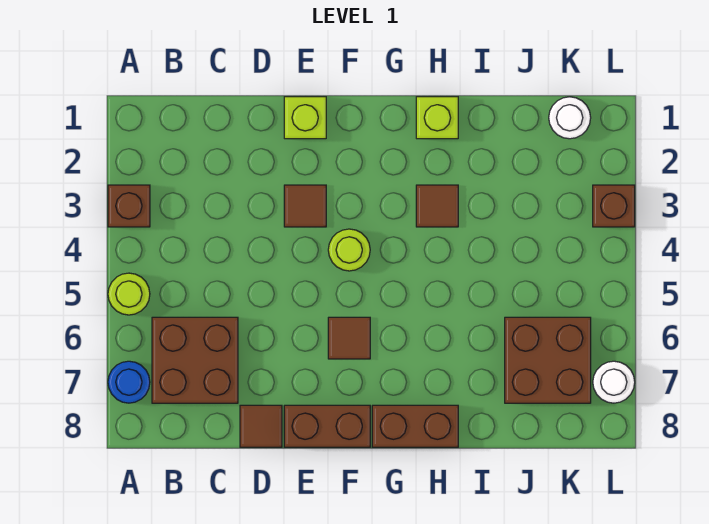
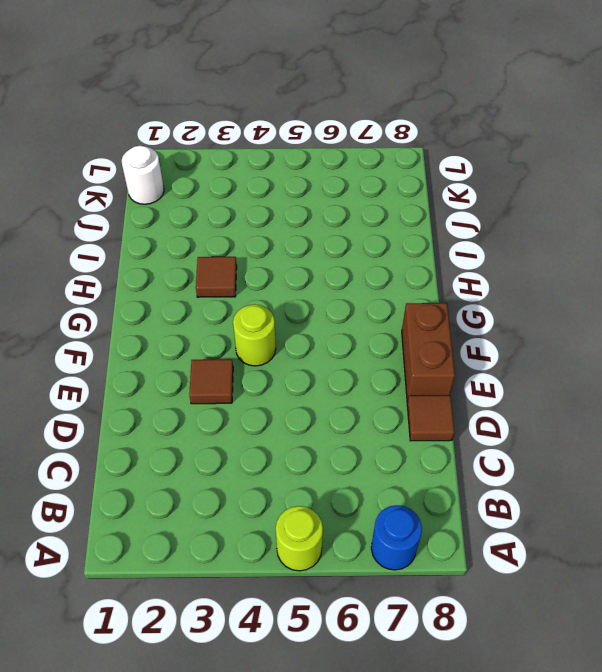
none -> brown 1x1 brick [108,185,150,227]
none -> brown 2x2 brick [152,317,238,403]
none -> lime 1x1 brick [284,97,326,139]

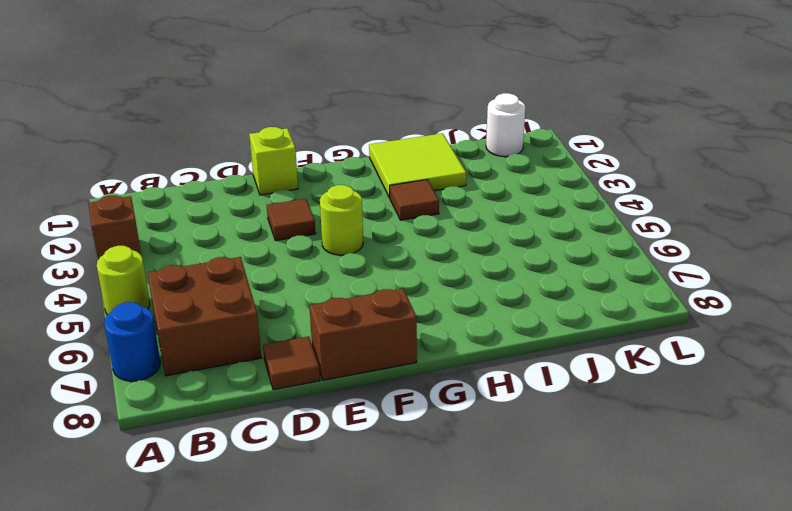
lime 2x2 tile [369,133,466,198] -> lime 1x1 brick [416,97,458,139]
none -> brown 1x1 tile [328,317,370,359]
none -> brown 1x2 brick [372,405,458,447]
none -> brown 2x2 brick [505,317,591,403]

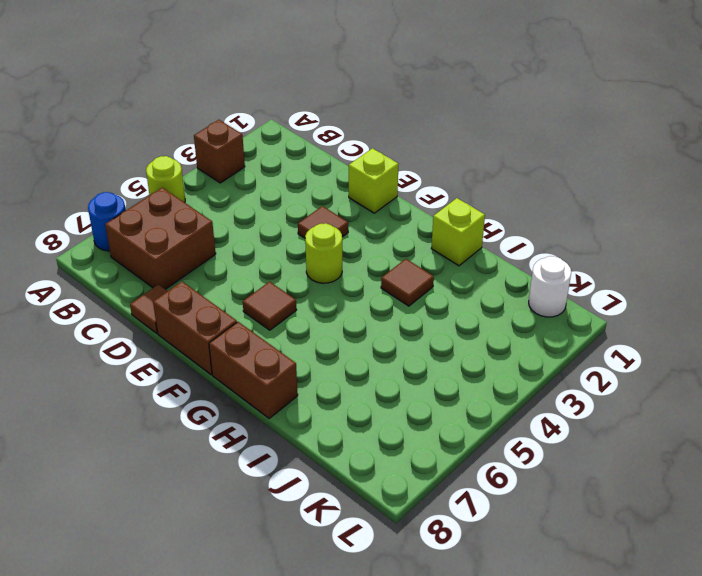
none -> brown 2x2 brick [505,317,591,403]
none -> brown 1x1 brick [593,185,635,227]
none -> white 1x1 round brick [593,361,635,403]

